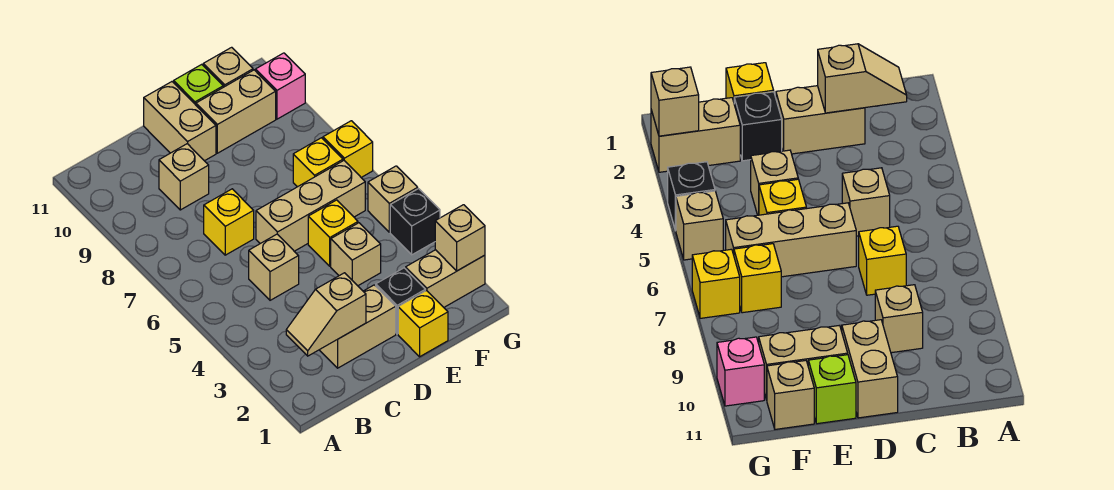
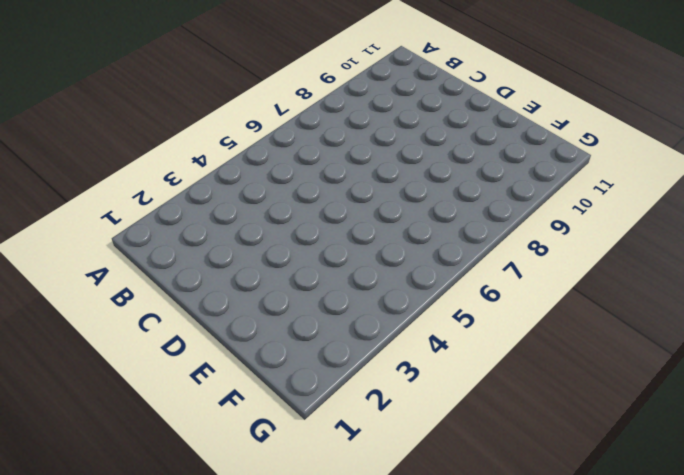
none -> tan 1x2 brick [320,285,396,368]
none -> tan 1x1 brick [249,234,299,300]
none -> yellow 1x1 brick [204,189,254,255]

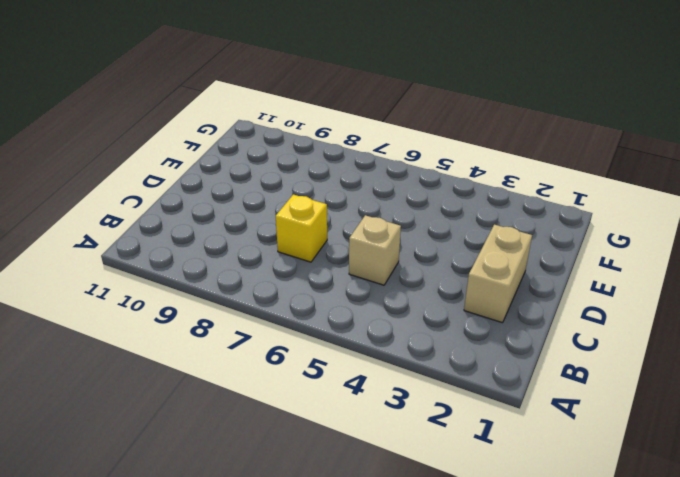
none -> tan 1x1 brick [159,144,209,210]
none -> tan 1x3 brick [256,161,365,251]
none -> tan 1x2 brick [144,82,216,161]

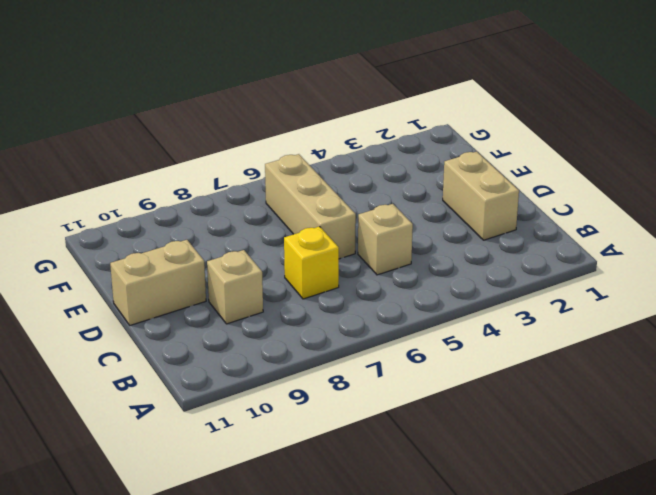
none -> yellow 1x1 brick [398,291,448,357]
none -> black 1x1 brick [376,268,425,334]
none -> tan 1x1 brick [331,223,381,286]

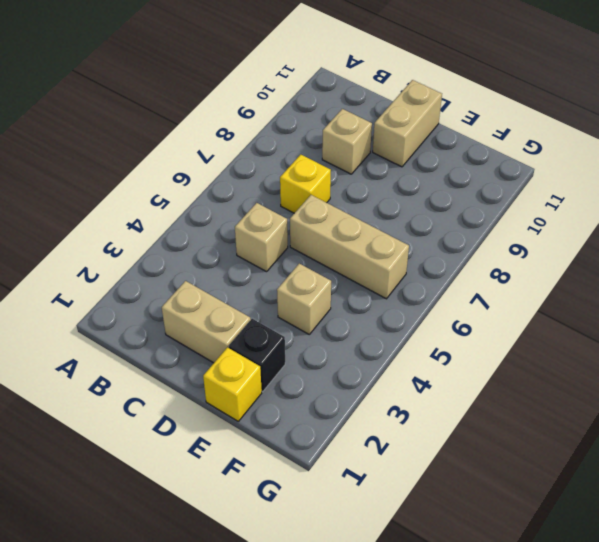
none -> yellow 1x1 brick [308,200,358,266]
none -> tan 1x2 brick [196,70,276,153]
none -> lime 1x1 brick [174,64,223,105]

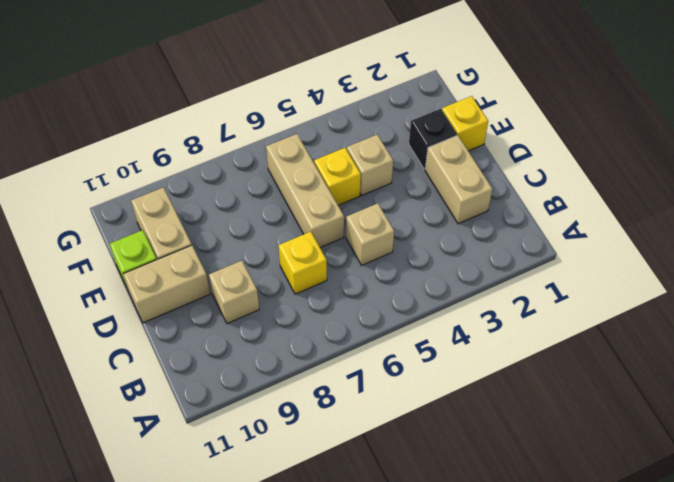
none -> tan 1x2 brick [406,250,485,307]
none -> yellow 1x1 brick [293,138,343,187]
none -> tan 1x1 brick [203,47,253,87]

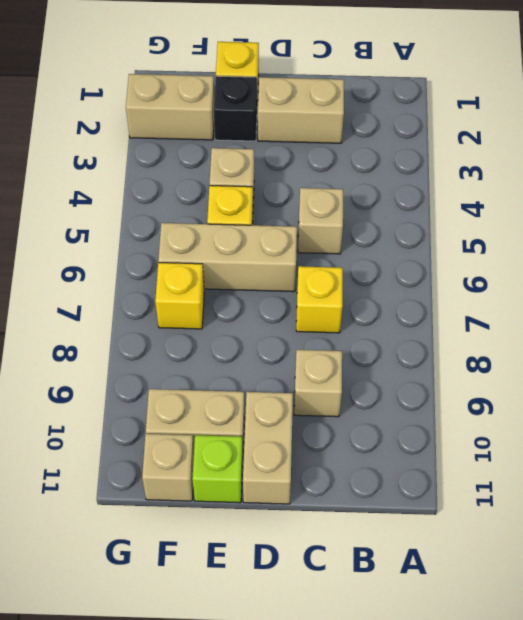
none -> black 1x1 brick [390,189,440,255]
none -> tan 1x1 brick [368,166,418,232]
none -> yellow 1x1 brick [323,121,373,177]

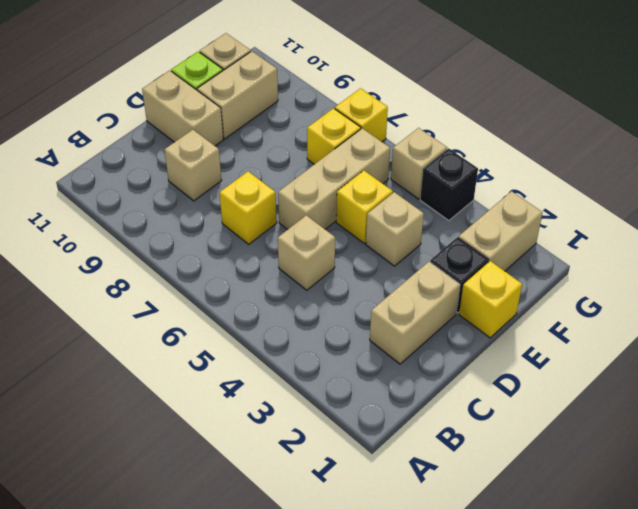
none -> pink 1x1 brick [256,53,305,119]
none -> tan 1x2 slope [286,273,366,356]
none -> tan 1x1 brick [435,205,485,271]

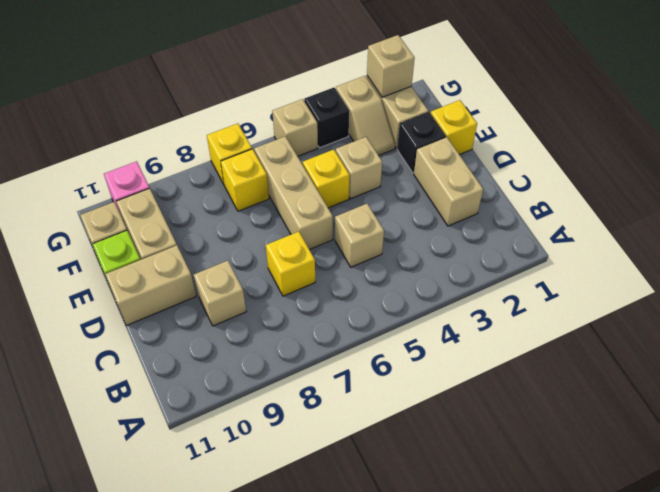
tan 1x2 slope [336,76,395,155] -> tan 1x2 slope moved to [286,273,366,356]

